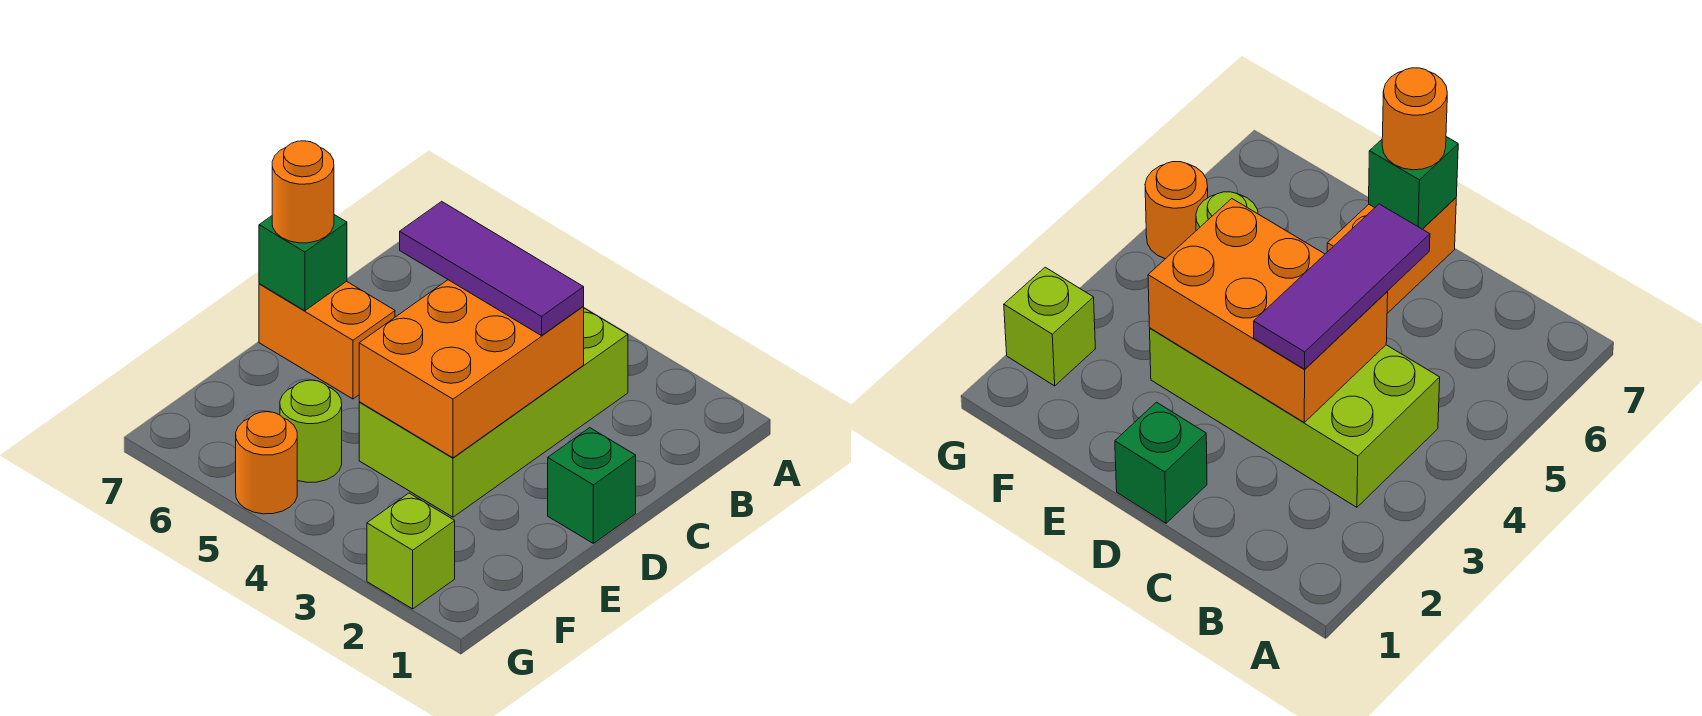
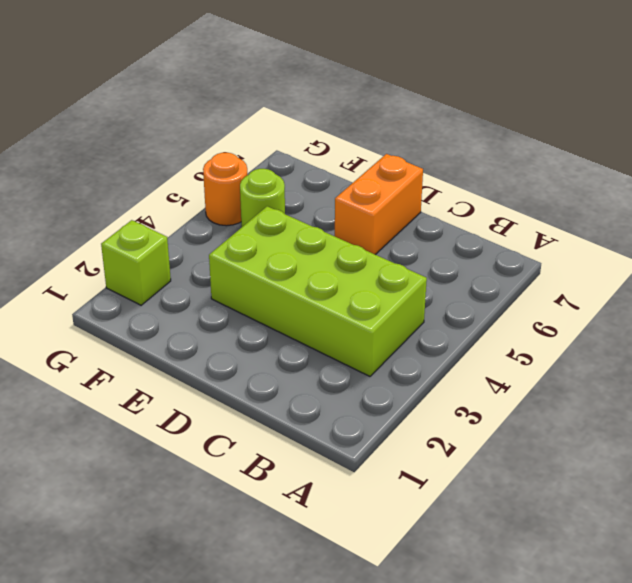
none -> green 1x1 brick [548,428,636,543]
none -> orange 2x3 brick [359,280,584,458]

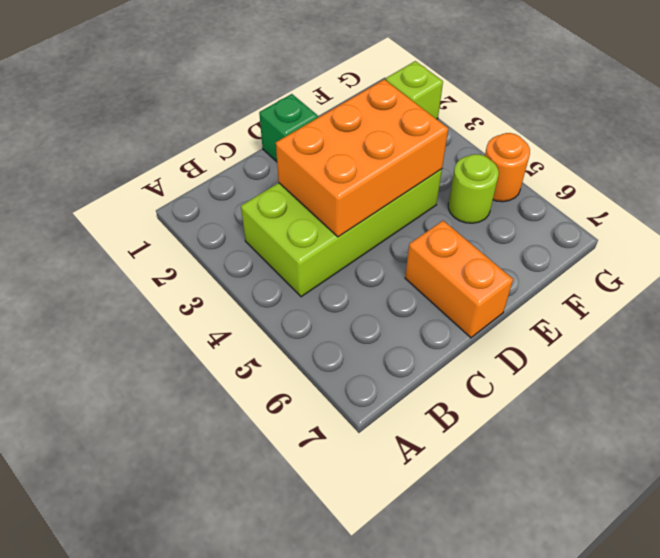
none -> green 1x1 brick [259,215,347,311]
none -> purple 1x3 tile [400,201,584,336]

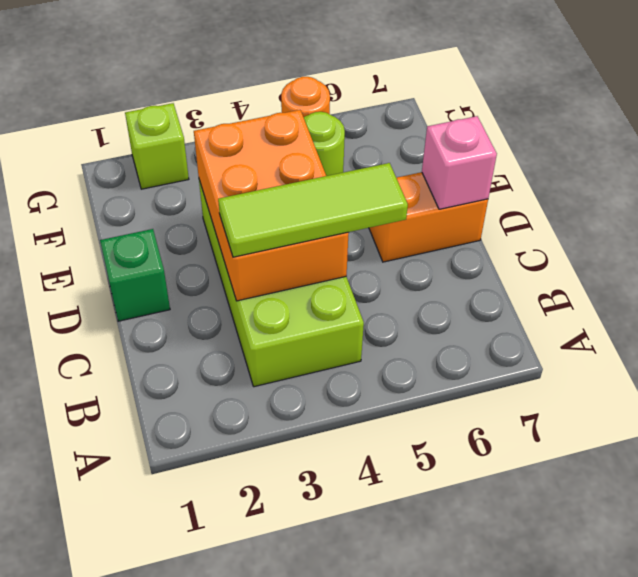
lime 1x3 tile [218,163,408,257] -> purple 1x3 tile [400,201,584,336]
pink 1x1 brick [422,116,497,209] -> green 1x1 brick [259,215,347,311]
none -> orange 1x1 round brick [272,141,334,243]

